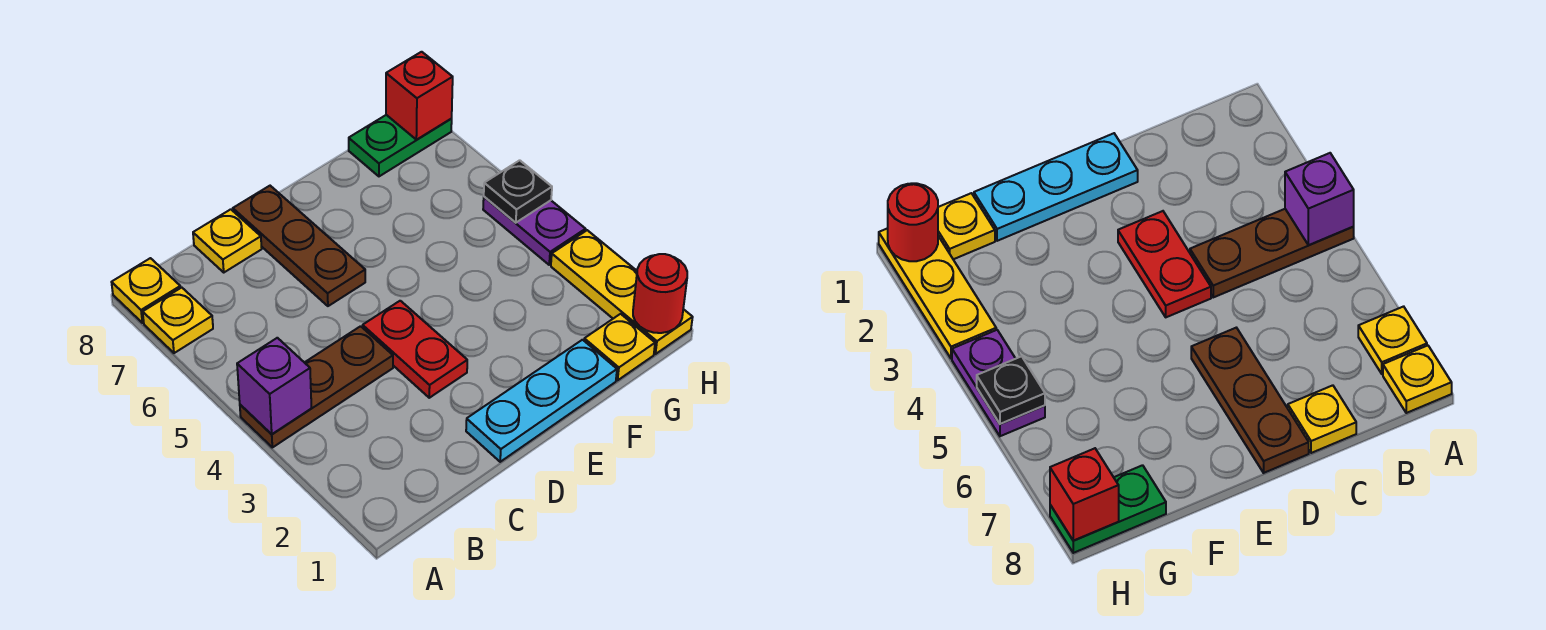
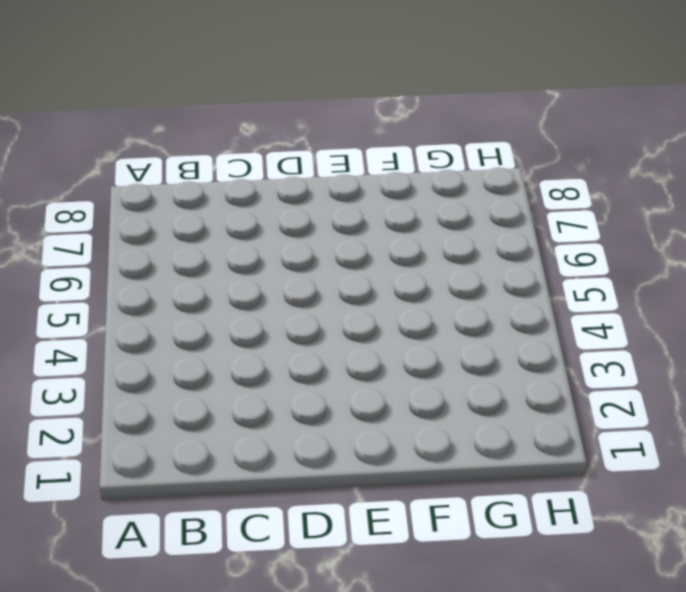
none -> brown 1x3 plate [240,326,393,447]
none -> yellow 1x1 plate [143,288,213,353]
none -> yellow 1x1 plate [112,258,180,323]

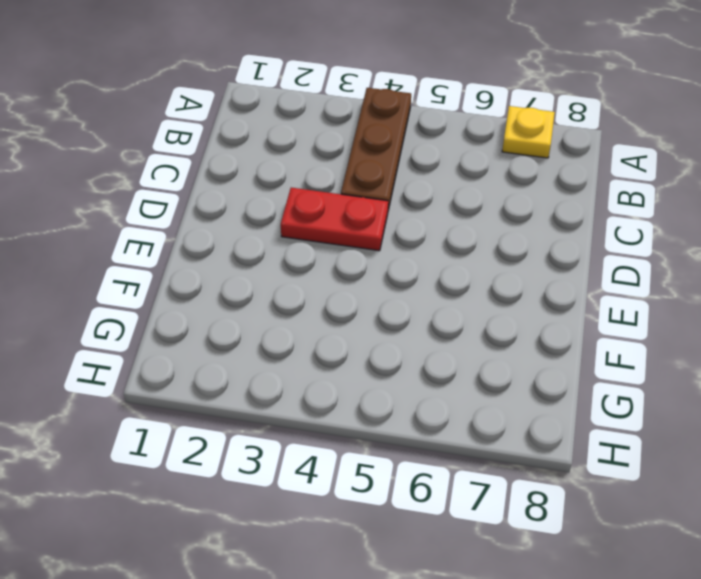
none -> yellow 1x1 plate [112,258,180,323]
none -> yellow 1x1 plate [193,209,262,272]
none -> cyan 1x3 plate [466,340,617,462]

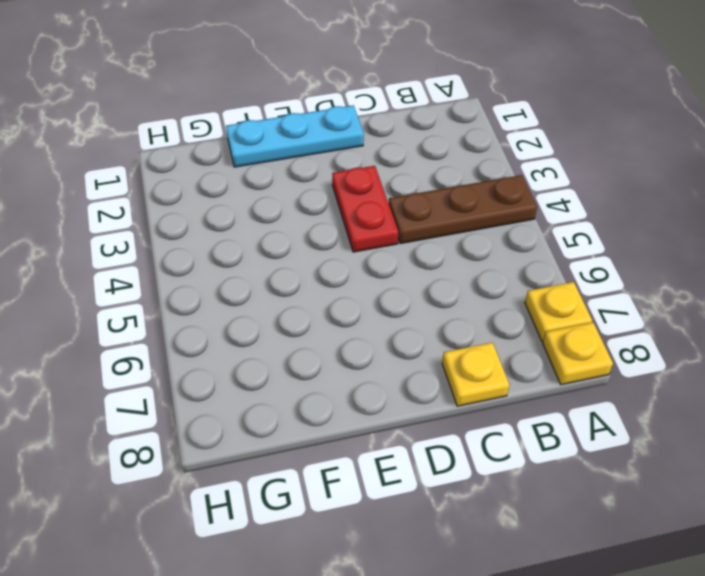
none -> brown 1x3 plate [233,186,365,306]
none -> yellow 1x1 plate [584,314,655,380]
none -> green 1x2 plate [349,115,452,176]

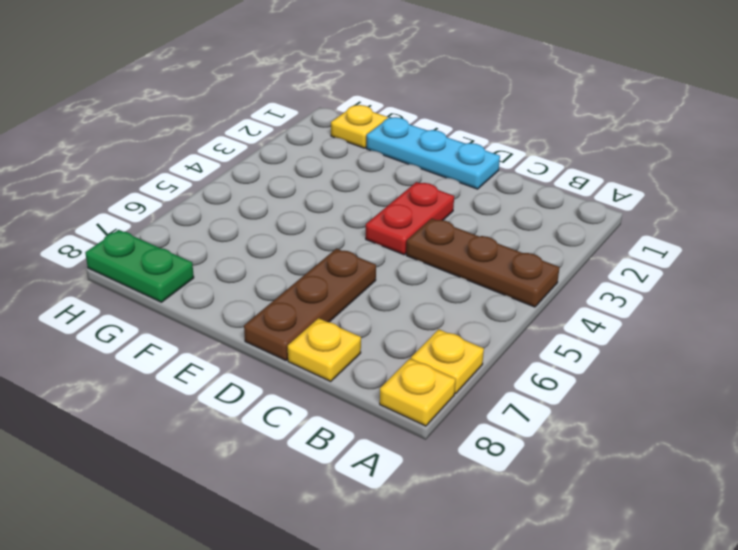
none -> yellow 1x3 plate [551,230,693,354]
none -> purple 1x2 plate [483,197,586,265]
none -> purple 1x1 brick [237,338,311,434]

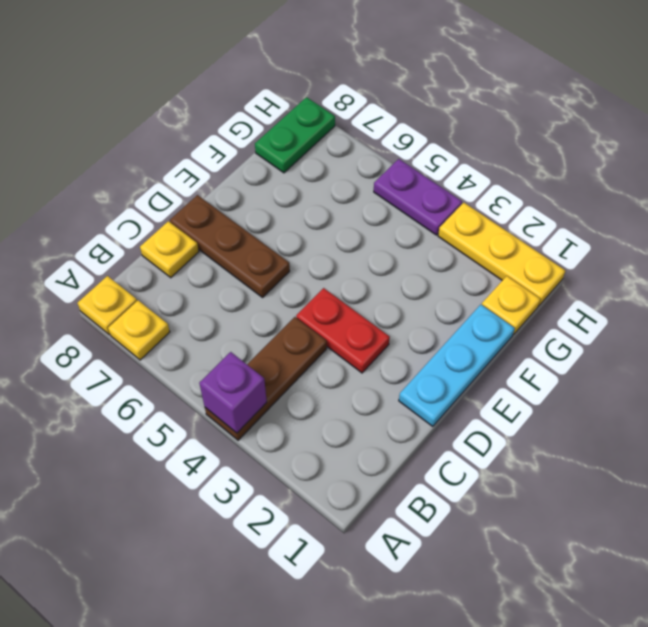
none -> red 1x1 round brick [633,254,687,333]
none -> black 1x1 plate [484,160,552,223]
none -> red 1x1 brick [386,52,453,140]

